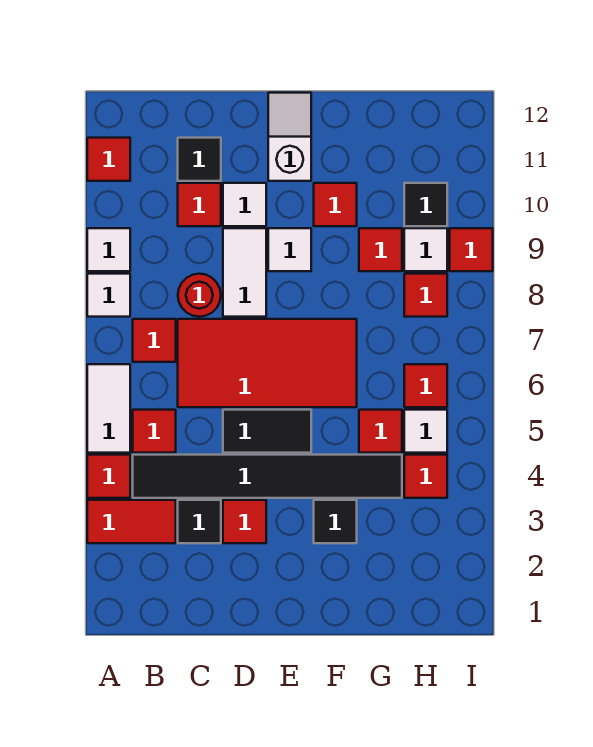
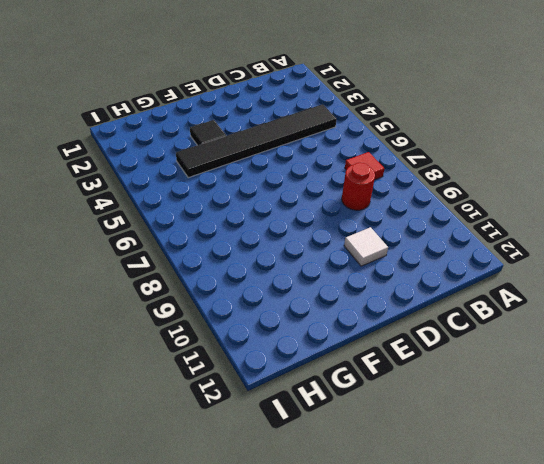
none -> red 1x2 tile [87,500,176,543]
none -> red 1x1 tile [87,455,130,498]
none -> white 1x2 tile [87,364,130,453]
none -> white 1x1 tile [87,274,130,317]

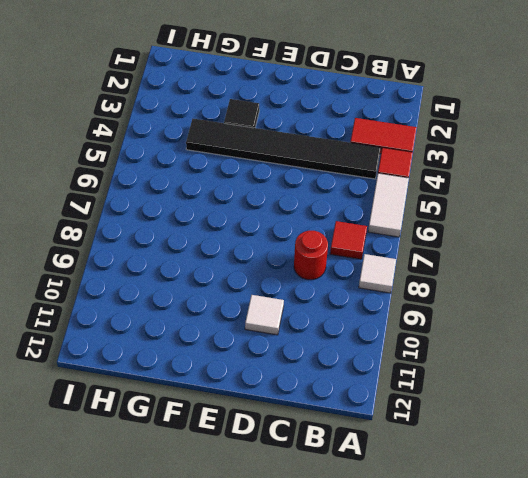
none -> white 1x1 tile [87,228,130,271]
none -> red 1x1 tile [87,138,130,181]
none -> red 1x1 tile [133,410,176,453]
none -> black 1x1 tile [178,500,221,543]

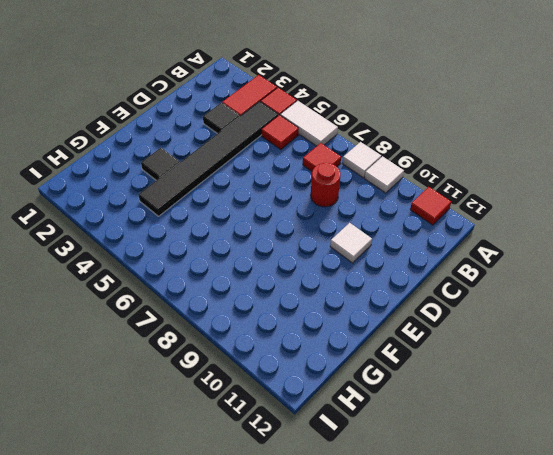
none -> red 2x4 tile [178,319,357,407]
none -> red 1x1 tile [178,183,221,226]
none -> black 1x1 tile [178,138,221,181]
none -> red 1x1 tile [223,500,266,543]

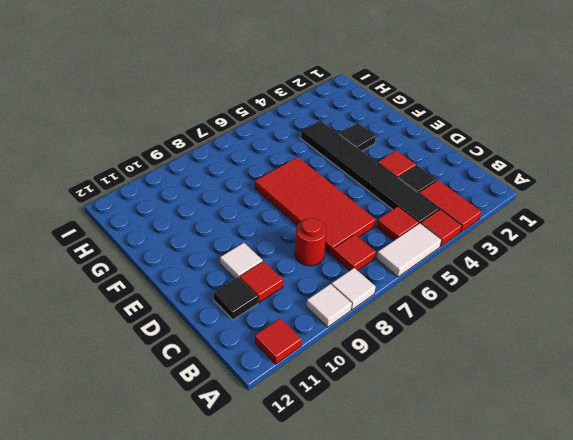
none -> black 1x2 tile [223,410,311,453]
none -> white 1x2 tile [223,228,266,317]
none -> white 1x1 tile [268,228,311,271]
none -> white 1x2 slope [268,93,311,181]

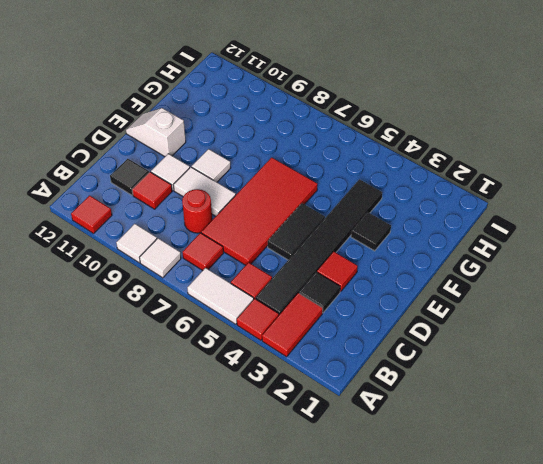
none -> red 1x1 tile [314,183,357,226]
none -> red 1x1 tile [359,410,402,453]
none -> red 1x1 tile [359,228,402,271]
none -> red 1x1 tile [404,455,447,498]

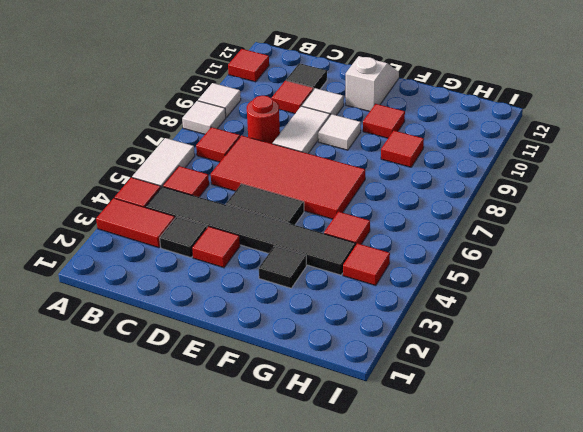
none -> white 1x1 tile [404,410,447,453]
none -> red 1x1 tile [404,364,447,407]
none -> red 1x1 tile [404,274,447,317]
none -> white 1x1 tile [404,228,447,271]

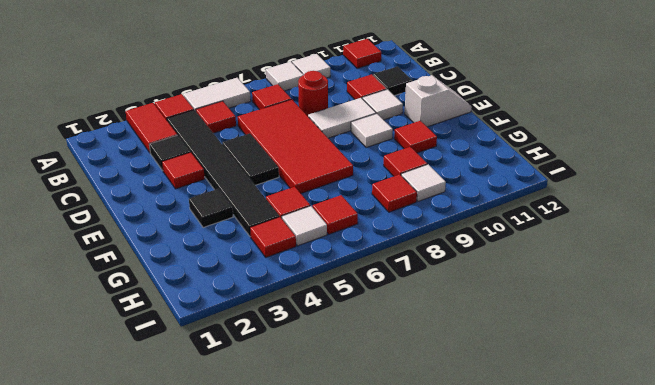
none -> black 1x1 tile [404,183,447,226]
none -> red 1x1 tile [450,228,493,271]

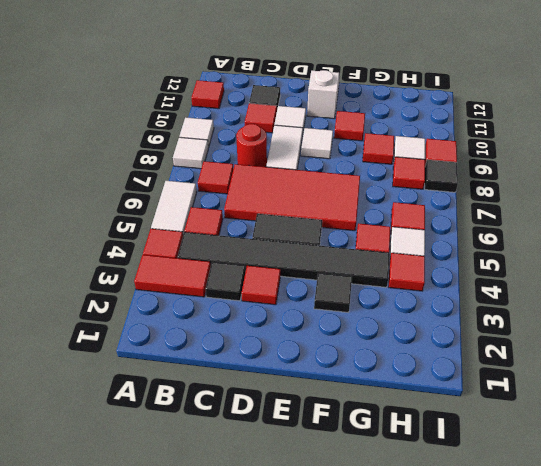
black 1x1 tile [425,160,458,192] -> black 1x1 tile moved to [404,183,447,226]

